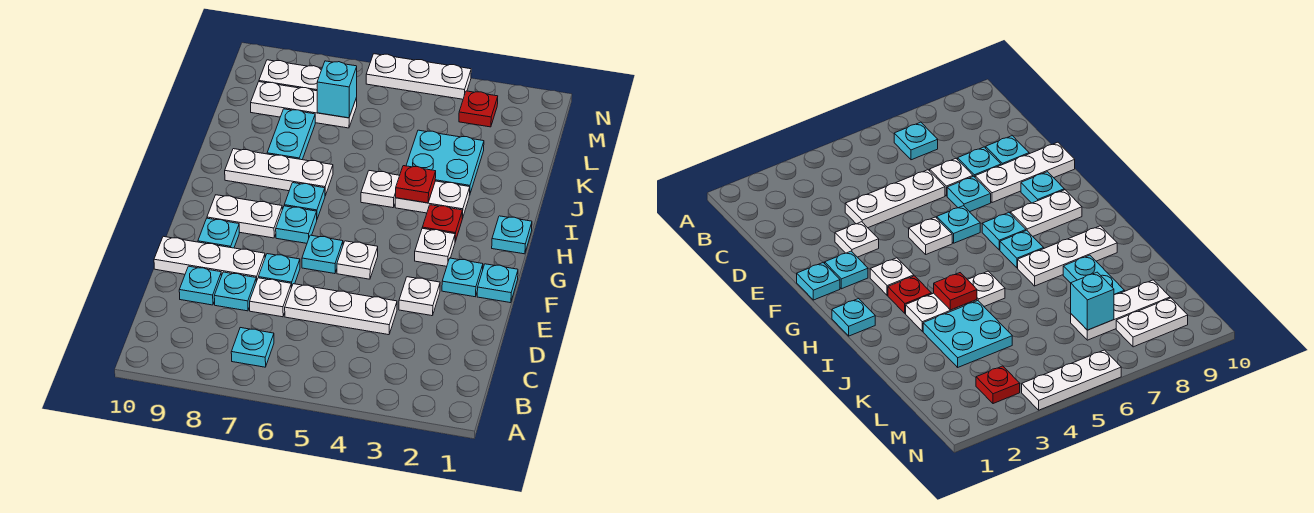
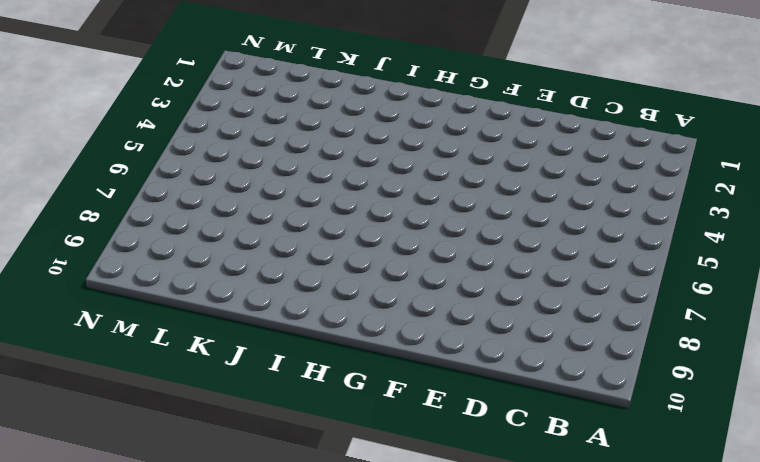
none -> cyan 1x1 plate [231,328,274,367]
none -> white 1x3 plate [285,284,397,335]
none -> white 1x1 plate [250,278,291,317]
none -> cyan 1x1 plate [214,272,256,311]

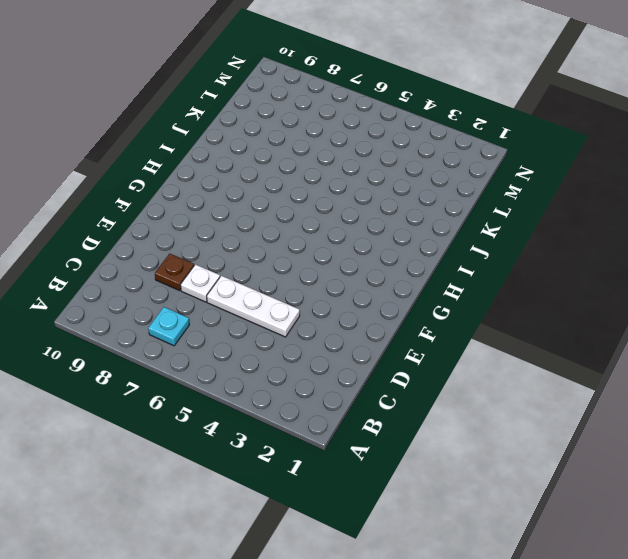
brown 1x1 plate [155,254,194,291] -> cyan 1x1 plate [214,272,256,311]
none -> cyan 1x1 plate [179,266,222,305]
none -> white 1x1 plate [399,277,440,316]
none -> cyan 1x1 plate [258,254,300,288]
none -> white 1x3 plate [154,236,265,282]

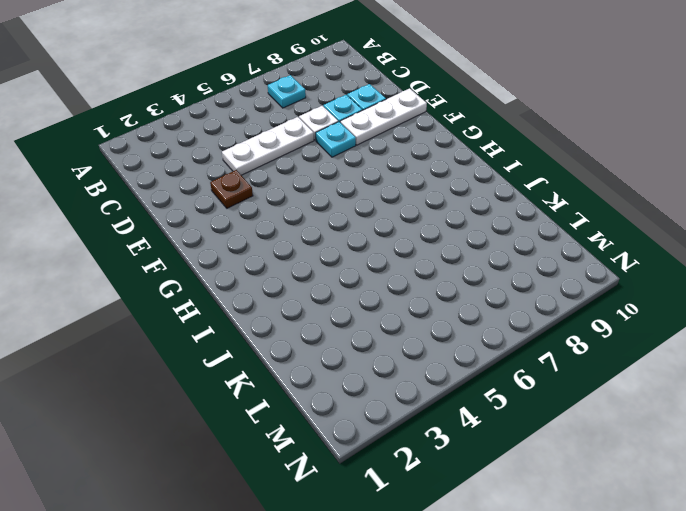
brown 1x1 plate [210,170,253,208] -> white 1x1 plate [399,277,440,316]
none -> cyan 1x1 plate [477,264,518,303]
none -> cyan 1x1 plate [442,258,483,297]
none -> white 1x1 plate [337,241,378,279]
none -> cyan 1x1 plate [302,235,343,274]

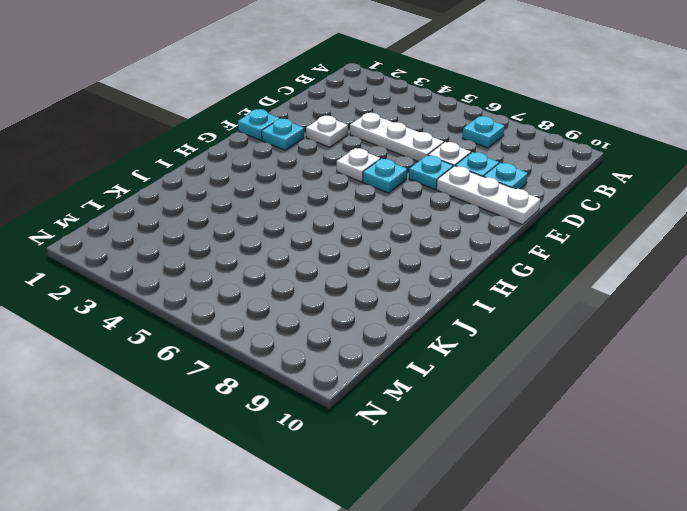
none -> cyan 1x1 plate [198,218,239,248]
none -> white 1x1 plate [415,228,455,266]
none -> cyan 1x1 plate [276,206,317,243]
none -> white 1x2 plate [207,195,282,238]

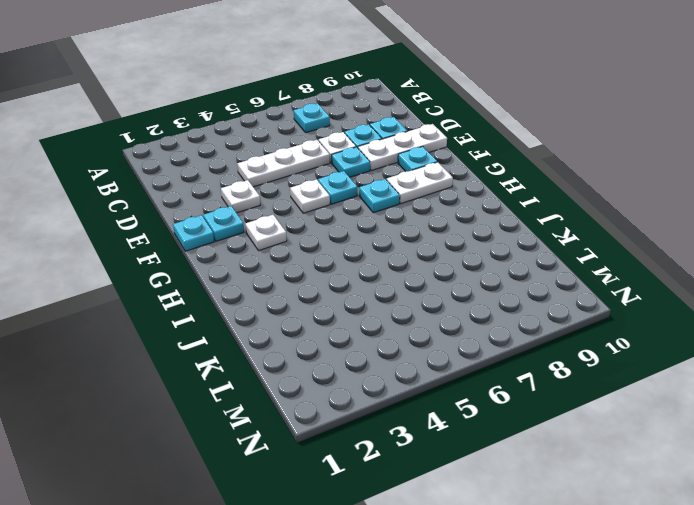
none -> cyan 1x1 plate [492,216,532,254]
none -> red 1x1 plate [422,205,463,241]
none -> cyan 1x1 plate [284,183,325,219]
none -> white 1x2 plate [395,181,470,219]

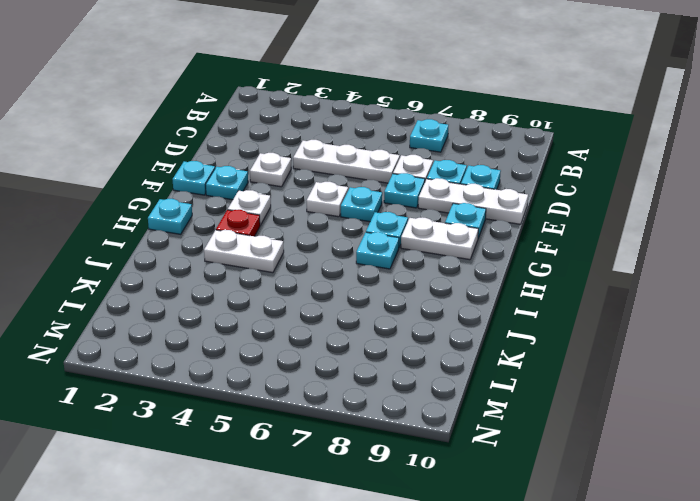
none -> white 1x1 plate [361,171,400,208]
none -> white 1x3 plate [225,149,333,196]
none -> cyan 2x2 plate [406,130,484,193]
none -> cyan 1x2 plate [267,109,315,160]

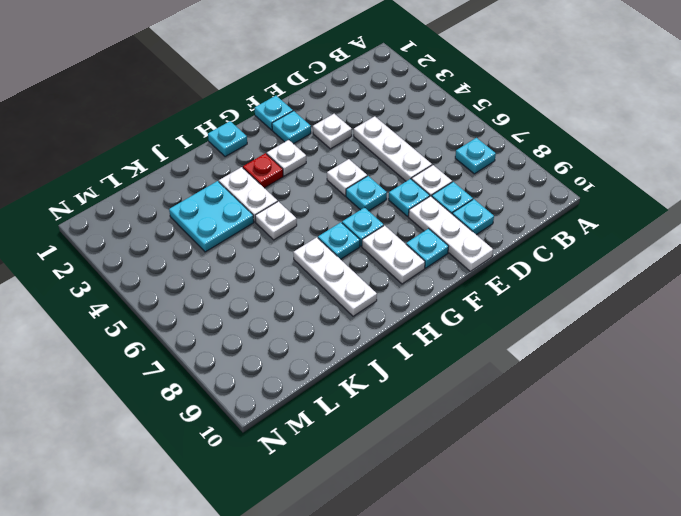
none -> cyan 1x2 plate [267,109,315,160]
none -> white 1x3 plate [251,82,357,128]
none -> red 1x1 plate [459,91,498,127]
none -> white 1x2 plate [259,60,322,91]

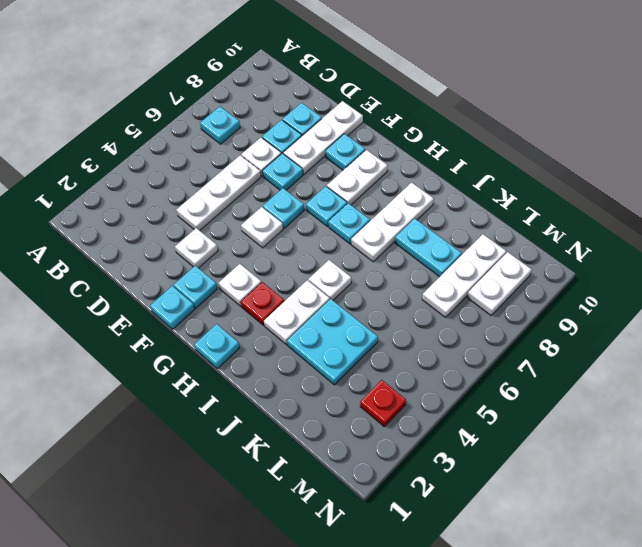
none -> white 1x3 plate [366,54,471,99]
none -> red 1x1 plate [396,166,436,203]
none -> cyan 1x1 brick [317,61,357,118]

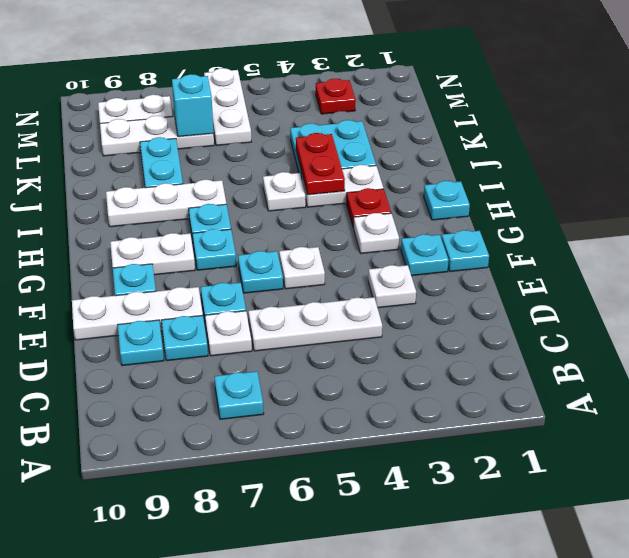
red 1x2 plate [296,133,345,195] -> red 1x1 plate [396,166,436,203]
white 1x3 plate [204,68,251,146] -> white 1x3 plate turned to [366,54,471,99]

